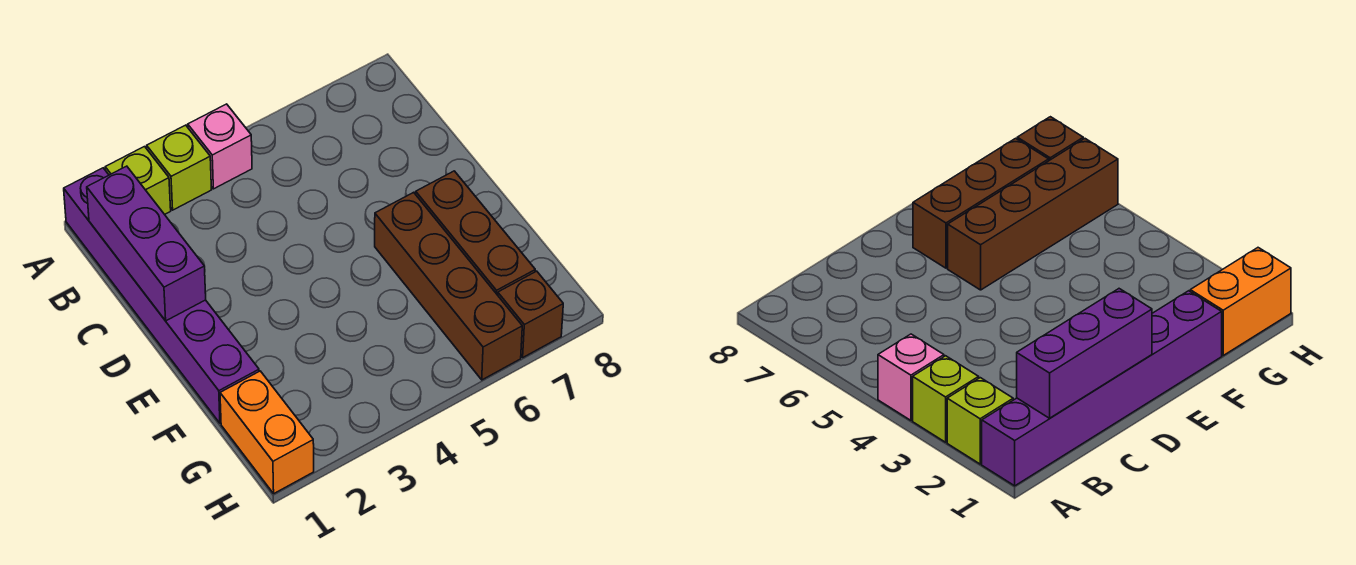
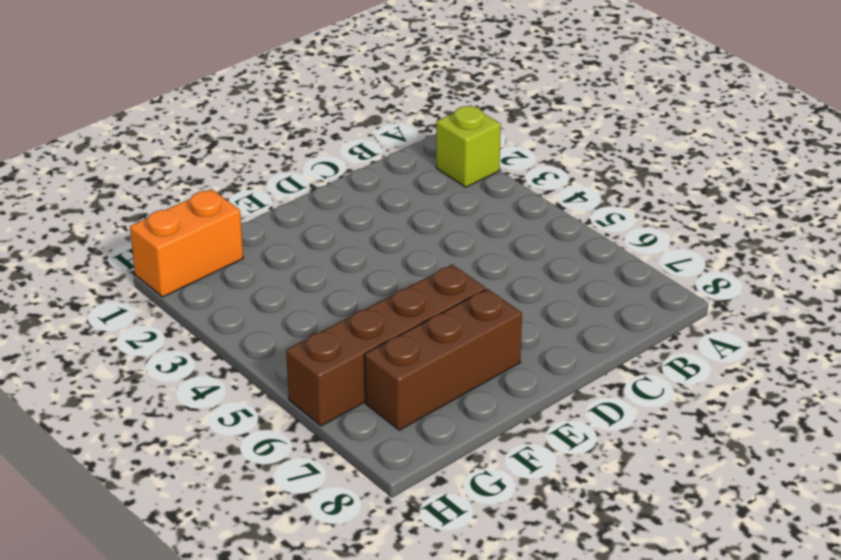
none -> purple 1x6 brick [64,168,259,423]
none -> lime 1x1 brick [147,125,212,210]

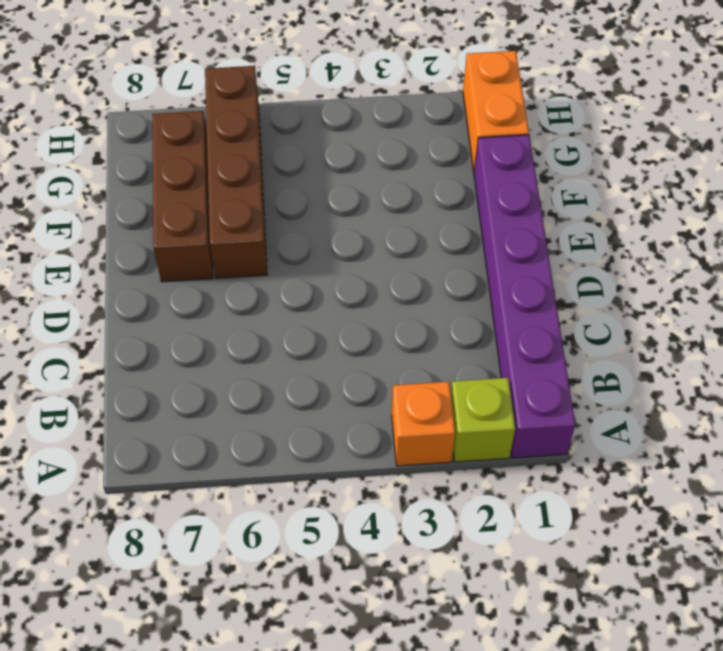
orange 1x1 brick [392,382,455,466] -> lime 1x1 brick [147,125,212,210]
none -> pink 1x1 brick [188,104,252,189]
none -> brown 1x1 brick [498,271,563,357]

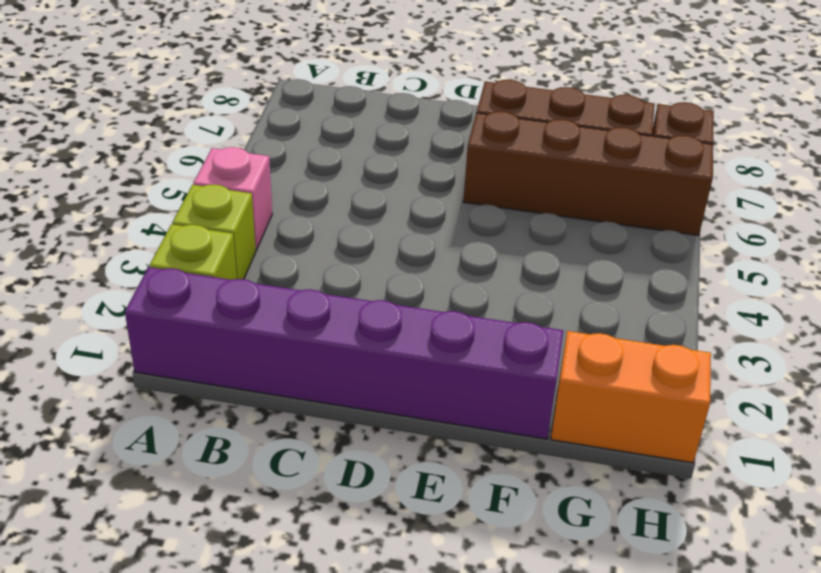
none -> purple 1x3 brick [87,166,206,321]

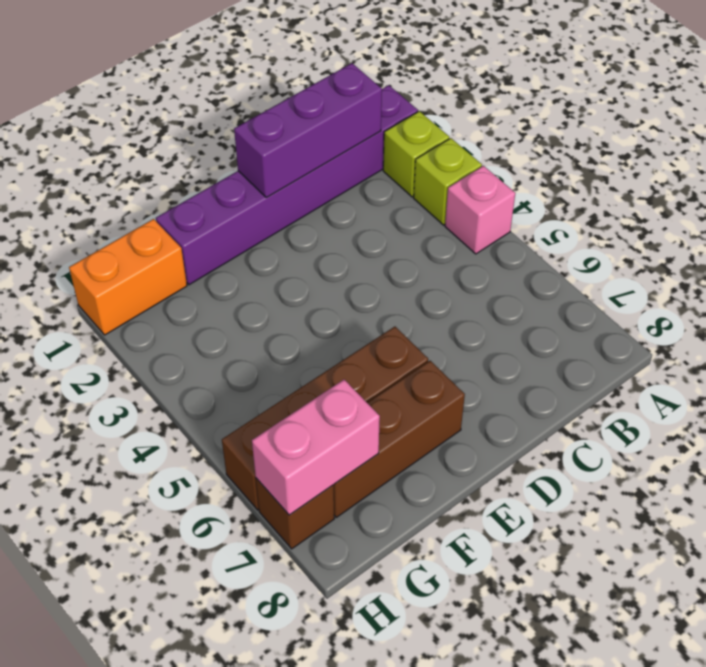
pink 1x2 brick [252,380,380,515] -> none

